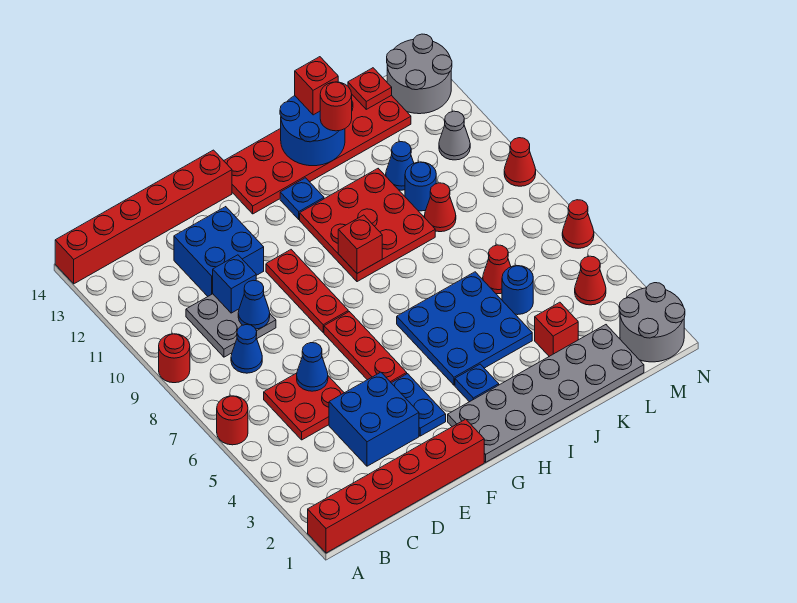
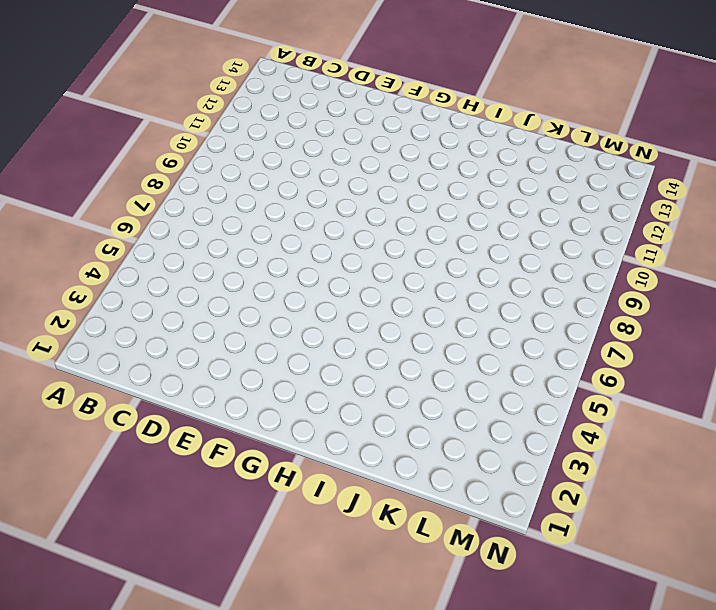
none -> red 1x6 brick [308,419,484,553]
none -> red 1x1 round brick [217,396,248,445]
none -> red 1x1 round brick [159,334,190,383]
none -> red 1x6 brick [55,150,232,284]

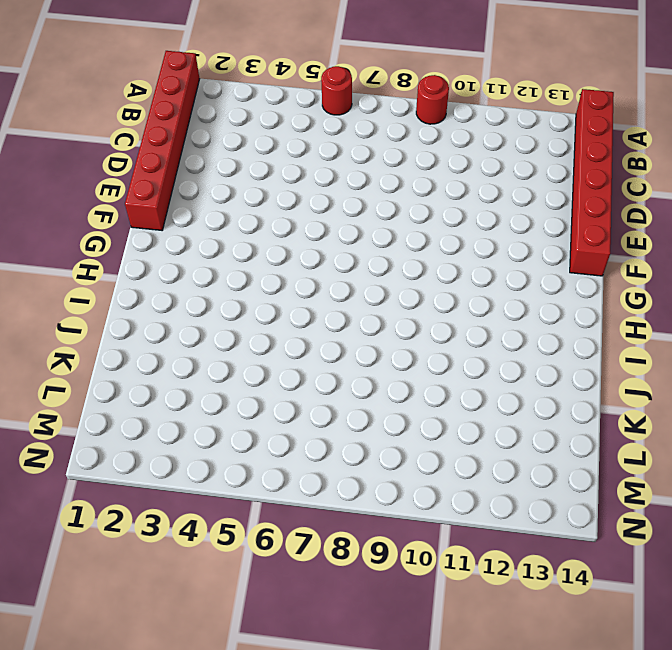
none -> red 2x2 plate [264,373,344,440]
none -> blue 1x1 cone [231,325,262,373]
none -> grey 2x2 plate [186,294,276,357]
none -> blue 2x2 brick [329,372,419,466]

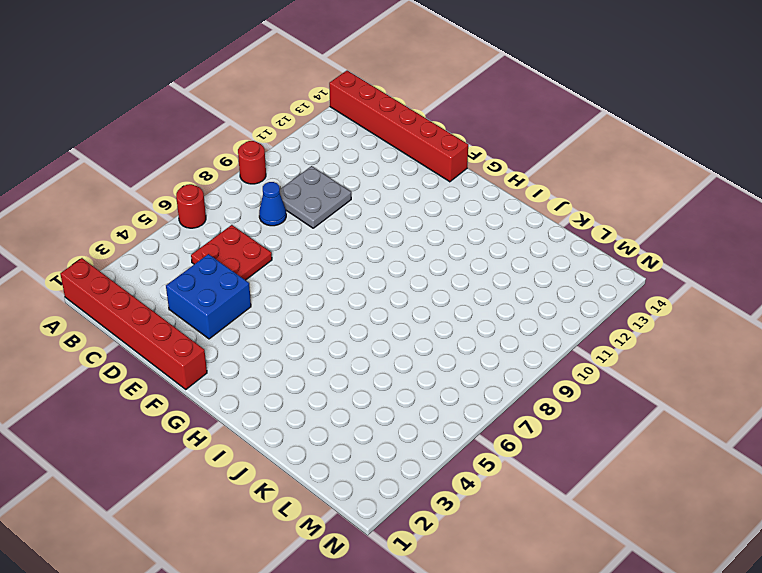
none -> blue 2x2 brick [174,207,264,296]
none -> blue 1x2 plate [392,374,446,436]
none -> red 1x3 plate [324,312,407,383]
none -> red 1x3 plate [266,250,348,332]

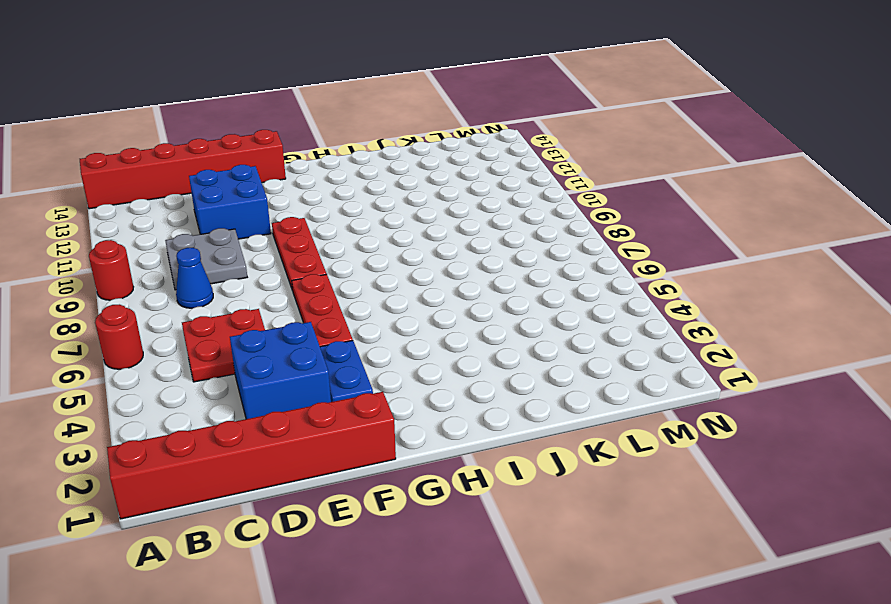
none -> grey 2x6 plate [448,325,644,462]
none -> red 2x6 plate [224,95,411,214]
none -> blue 1x1 plate [455,364,499,402]
none -> blue 3x3 plate [397,272,532,385]

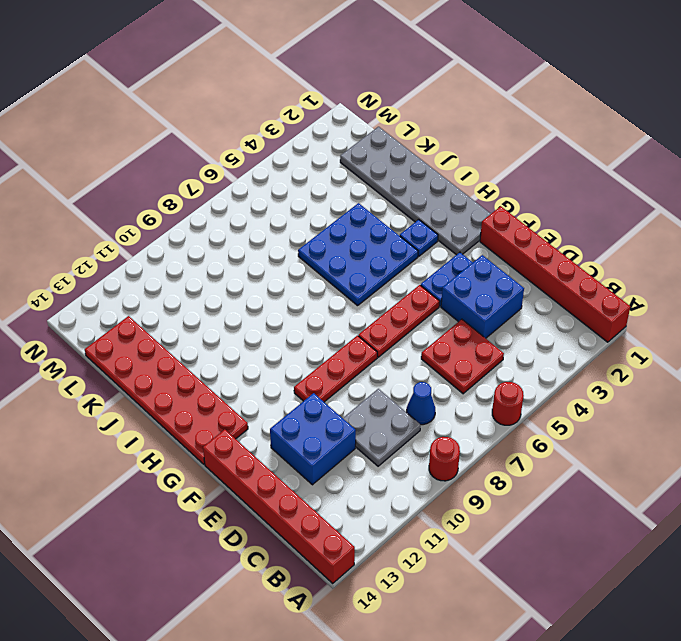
none -> red 3x3 plate [300,169,435,282]
none -> blue 1x1 plate [280,178,324,219]
none -> red 1x1 brick [535,302,578,356]
none -> blue 1x1 round brick [502,266,533,315]

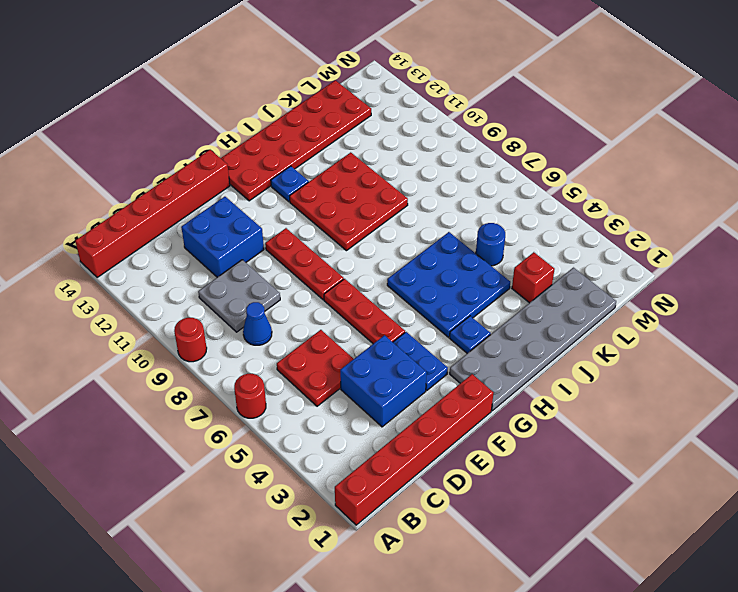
none -> red 1x1 cone [483,245,511,294]
none -> red 1x1 cone [424,183,456,232]
none -> blue 1x1 round brick [405,162,436,211]
none -> blue 1x1 cone [386,142,414,190]

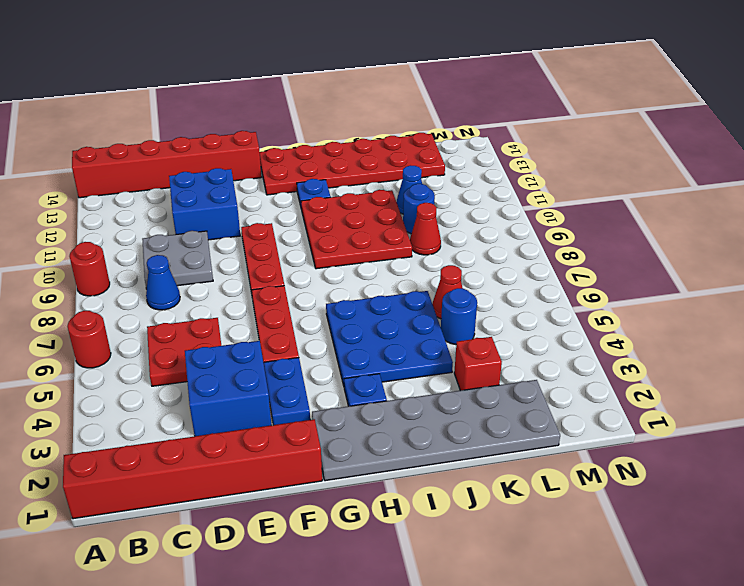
none -> grey 2x2 round brick [619,283,685,362]
none -> red 1x1 cone [575,256,606,305]
none -> grey 1x1 cone [439,111,470,160]
none -> grey 2x2 round brick [387,34,452,114]

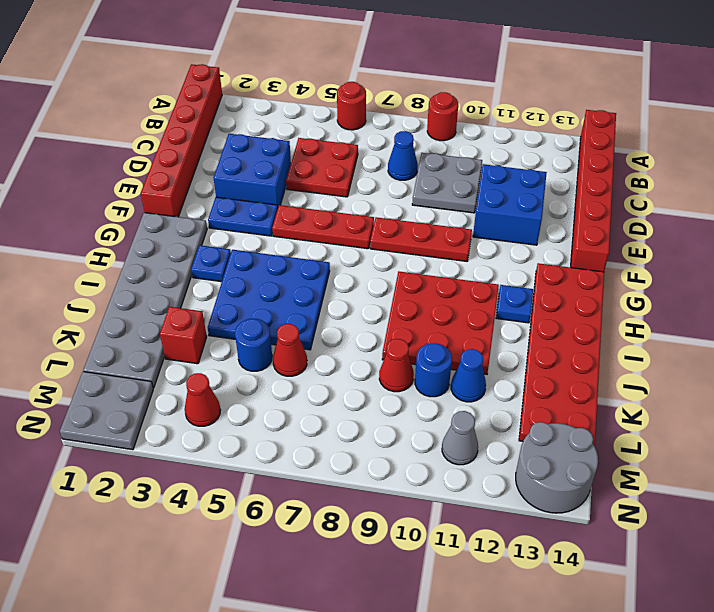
grey 2x2 plate [60,372,153,450] -> grey 2x2 round brick [619,283,685,362]
none -> red 1x1 cone [562,200,594,248]
none -> red 1x1 cone [504,138,536,186]
none -> blue 1x1 cone [297,343,328,391]
none -> blue 1x1 cone [238,280,270,329]

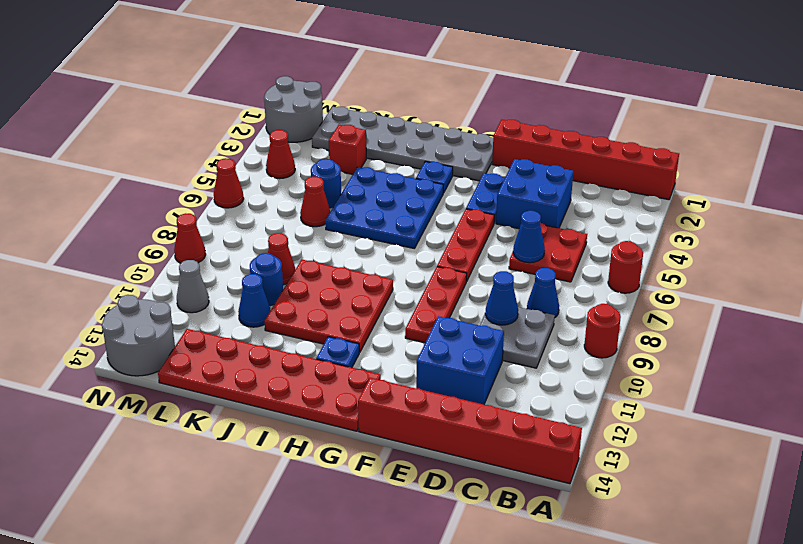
none -> blue 1x1 brick [213,255,256,313]
none -> red 1x1 brick [338,215,382,273]
none -> blue 2x2 round brick [280,96,345,166]
none -> red 1x1 plate [348,68,392,109]

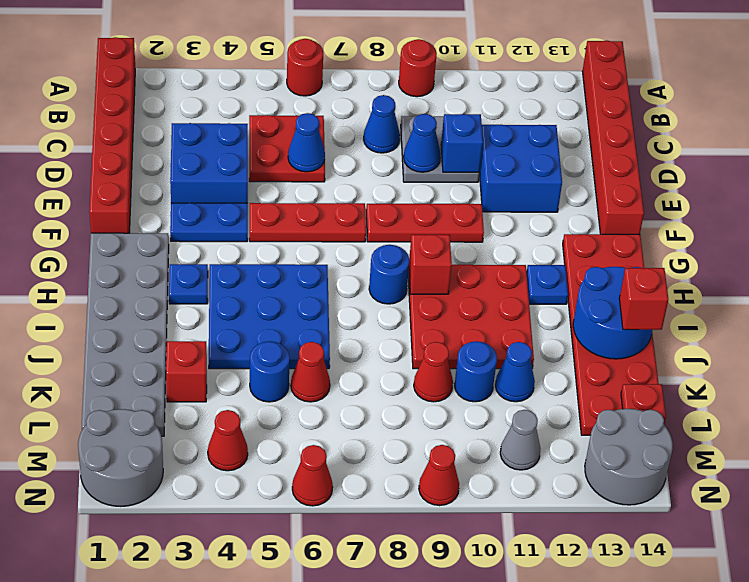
blue 1x1 round brick [369,245,409,304] -> none
none -> red 1x1 round brick [320,82,352,131]

